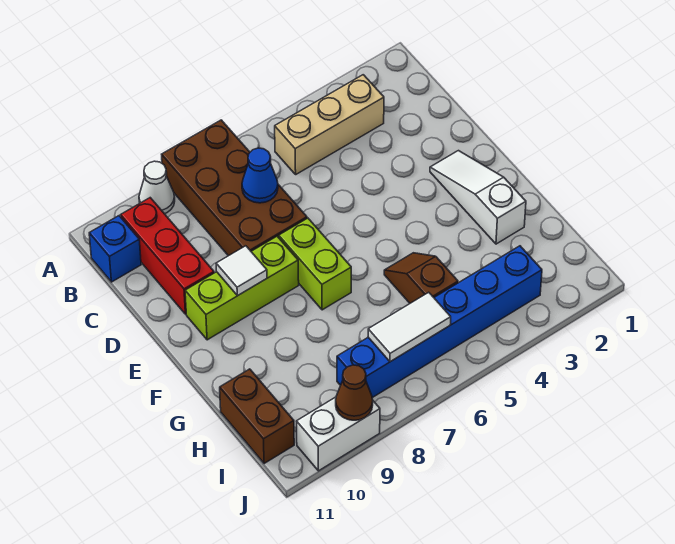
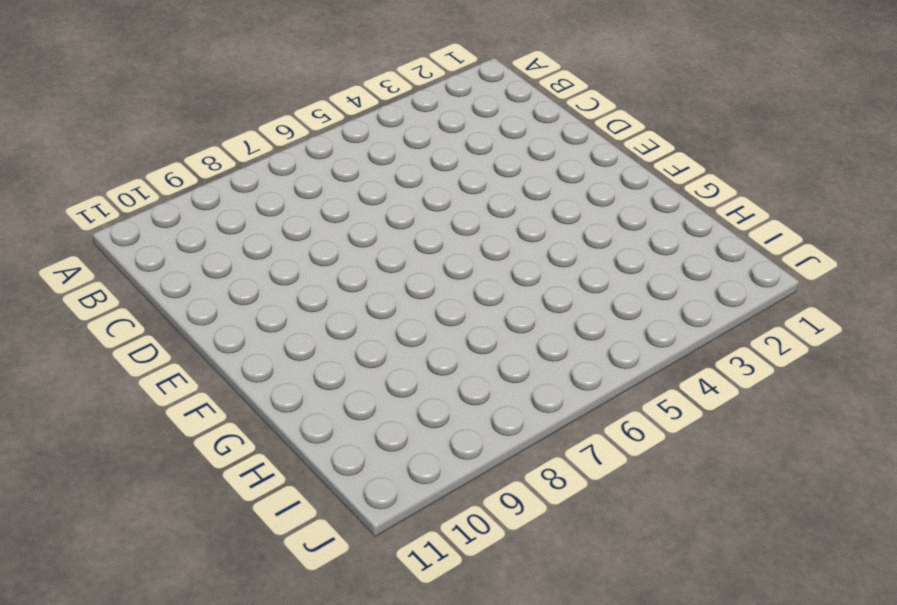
none -> brown 2x4 brick [162,120,307,256]
none -> white 1x1 cone [139,161,175,214]
none -> tan 1x3 brick [275,75,384,174]

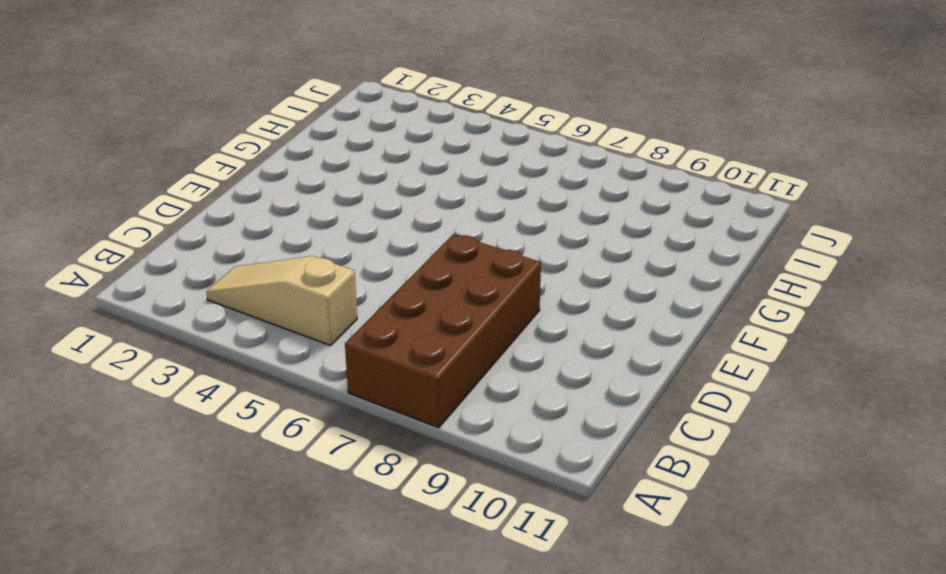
tan 1x3 slope [206,256,357,346] -> tan 1x3 brick [275,75,384,174]
none -> white 1x1 cone [139,161,175,214]
none -> red 1x3 brick [121,198,214,314]
none -> blue 1x1 brick [89,216,141,282]

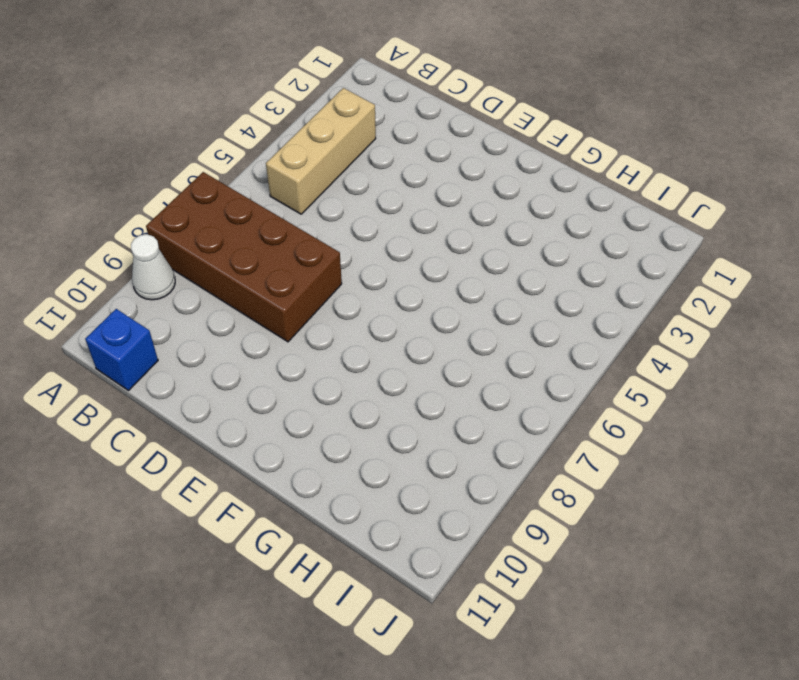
none -> red 1x3 brick [121,198,214,314]
none -> white 1x3 slope [430,151,526,244]
none -> lime 1x2 brick [279,218,351,310]

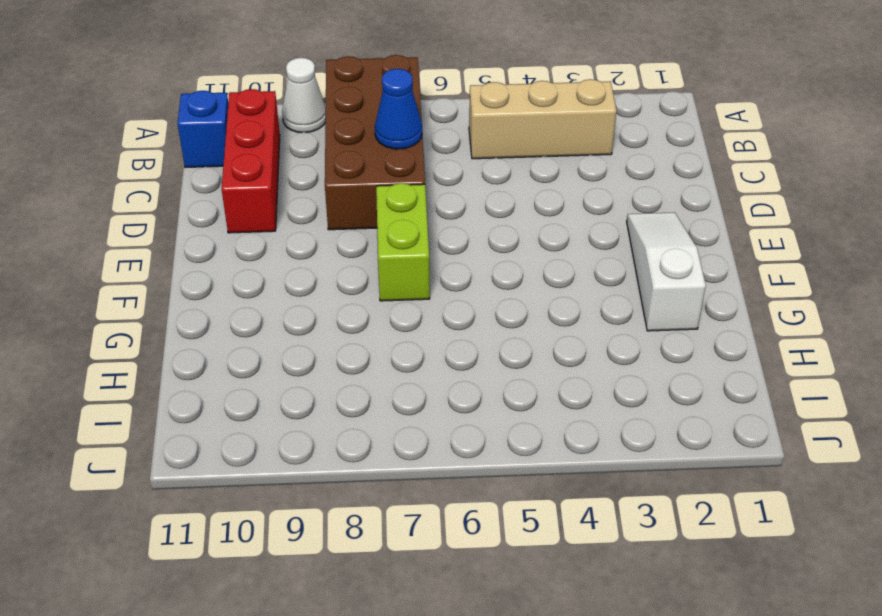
none -> lime 1x3 brick [185,236,299,340]
none -> brown 1x2 slope [384,253,458,303]
none -> brown 1x2 brick [220,369,294,464]

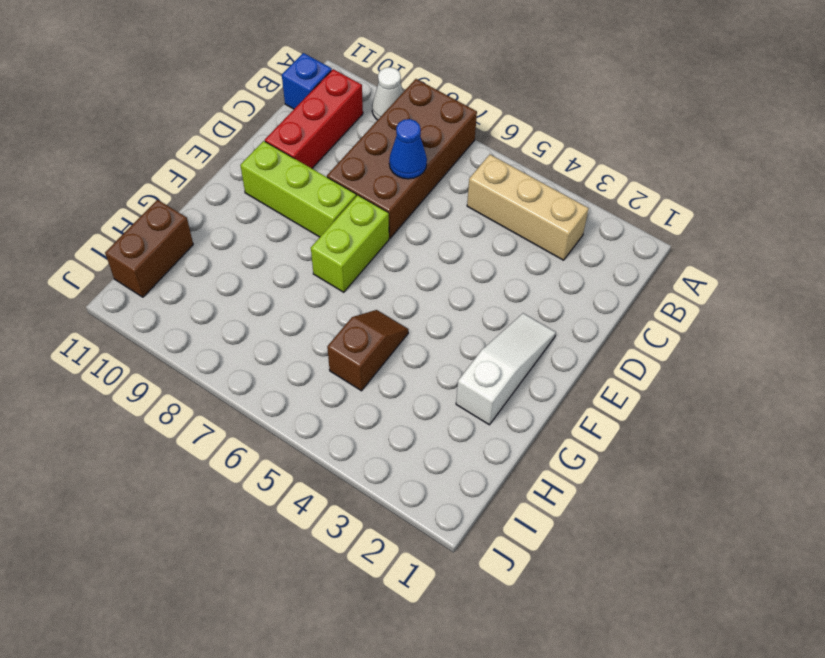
none -> blue 1x6 brick [337,246,542,398]
none -> white 1x2 brick [297,397,380,471]
none -> white 1x1 tile [216,246,267,296]

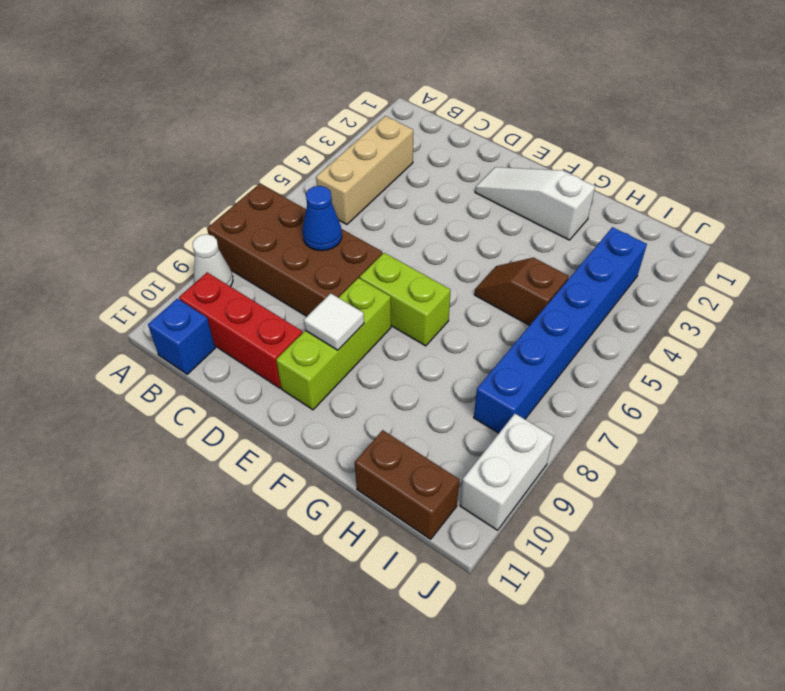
none -> white 1x2 tile [368,292,451,362]
none -> brown 1x1 cone [336,365,373,420]

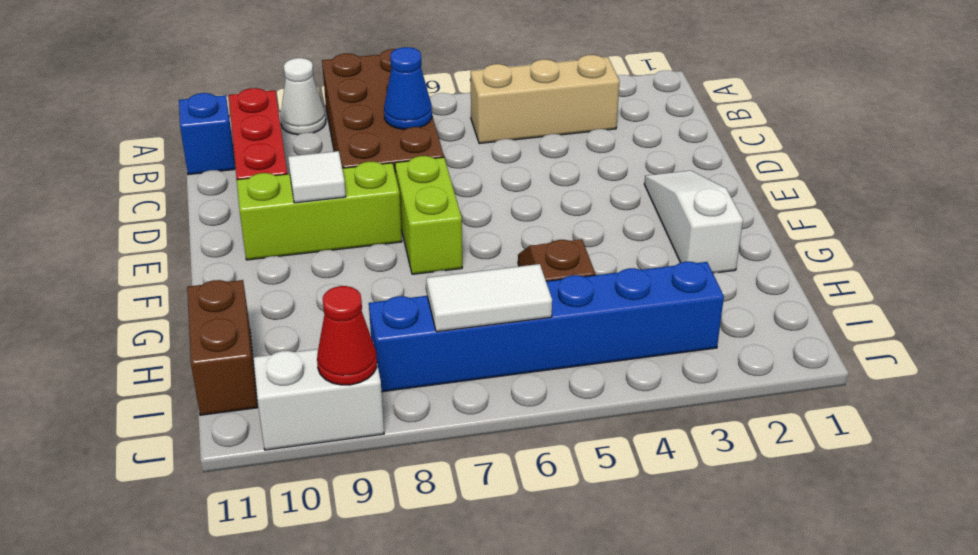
red 1x1 cone [317,286,377,385] -> brown 1x1 cone [336,365,373,420]

